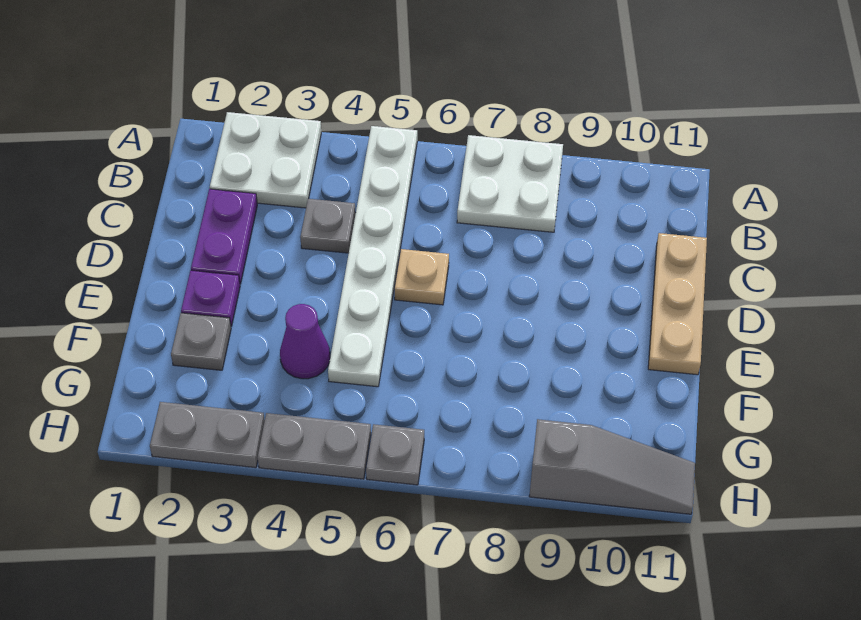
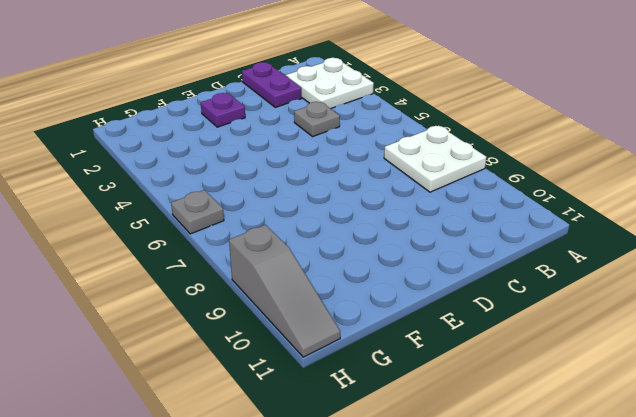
purple 1x2 plate [242,62,302,107] -> purple 1x2 plate turned to [191,189,257,284]
none -> white 1x6 plate [328,126,417,387]
none -> tan 1x3 plate [648,233,707,375]
none -> tan 1x1 plate [395,249,449,305]

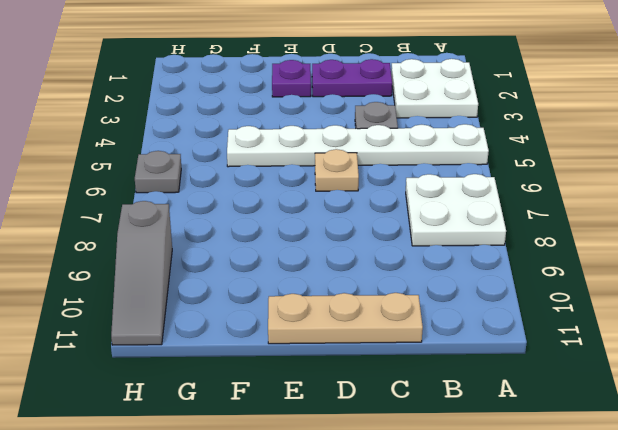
none -> grey 1x1 plate [171,313,231,370]
none -> purple 1x1 cone [280,304,330,379]
none -> grey 1x2 plate [150,402,265,468]

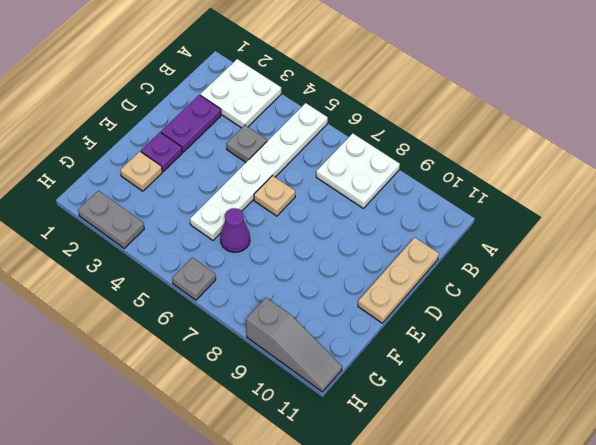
tan 1x1 plate [120,151,162,191] -> grey 1x1 plate [171,313,231,370]
purple 1x1 cone [220,208,250,252] -> purple 1x1 cone moved to [280,304,330,379]
none -> grey 1x2 plate [258,413,371,479]

